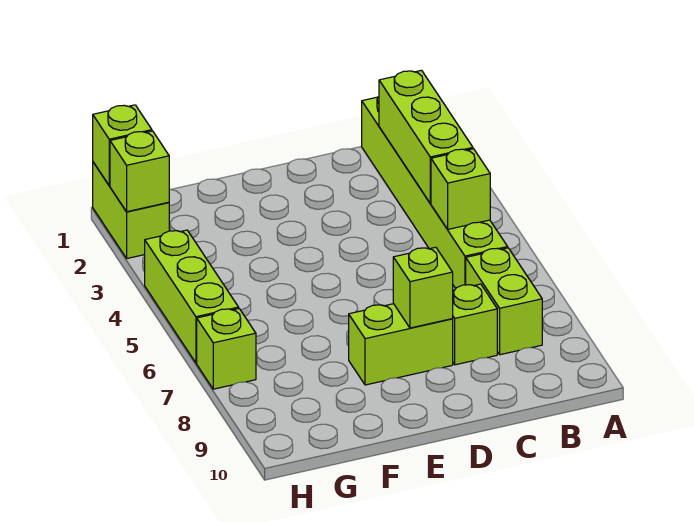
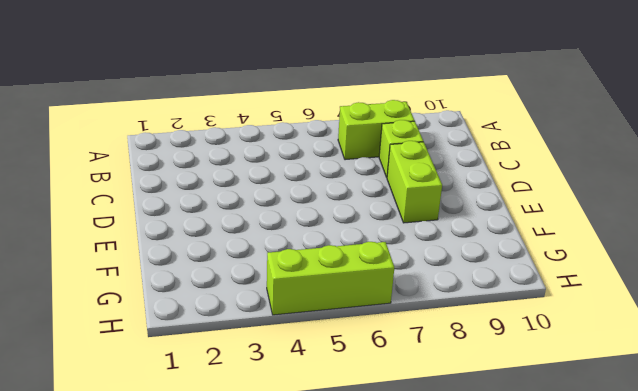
none -> lime 1x6 brick [362,97,508,288]
none -> lime 1x2 brick [93,162,169,258]
none -> lime 1x1 brick [197,309,256,389]

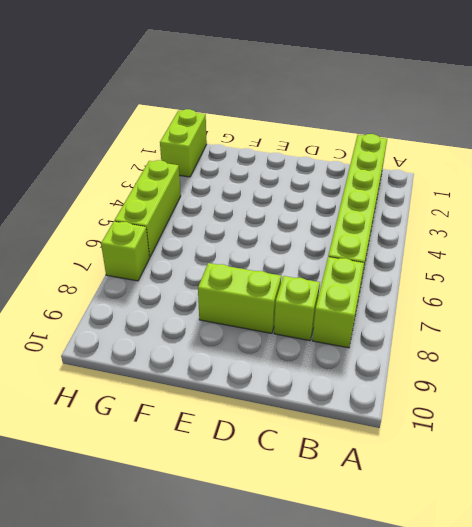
none -> lime 1x3 brick [379,70,473,203]
none -> lime 1x1 brick [431,149,490,229]
none -> lime 1x1 brick [393,247,453,328]

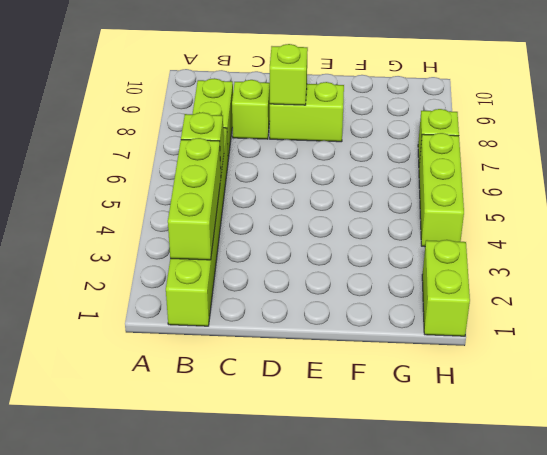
none -> lime 1x1 brick [93,105,152,186]
none -> lime 1x1 brick [110,131,169,212]

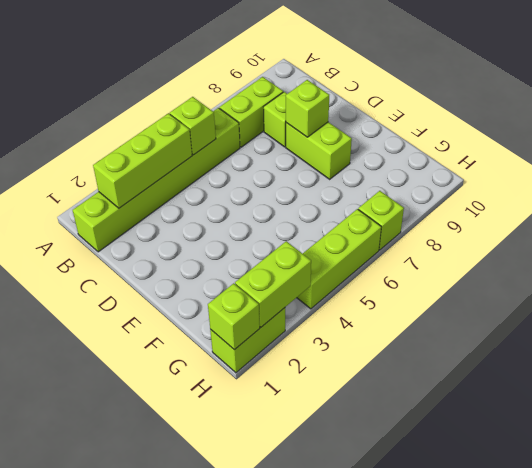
lime 1x2 brick [235,241,311,327] -> lime 1x1 brick [110,131,169,212]

